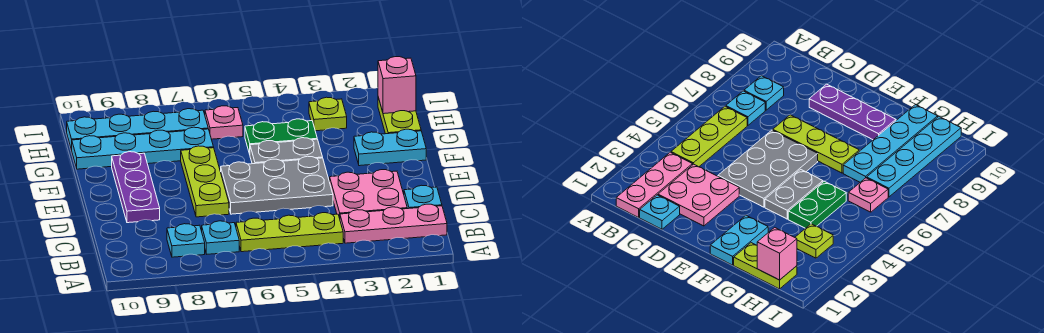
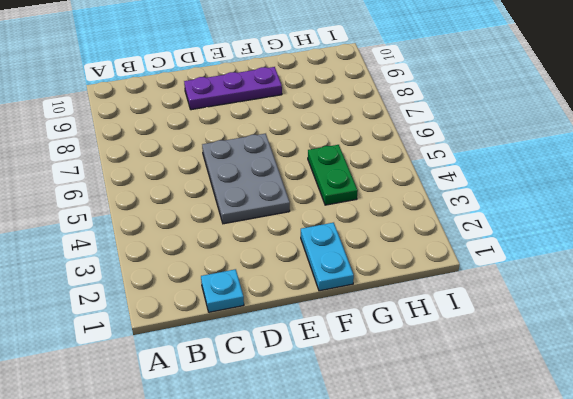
none -> pink 1x3 plate [340,204,447,243]
none -> lime 1x3 plate [236,213,343,252]
none -> cyan 1x1 plate [202,221,239,254]

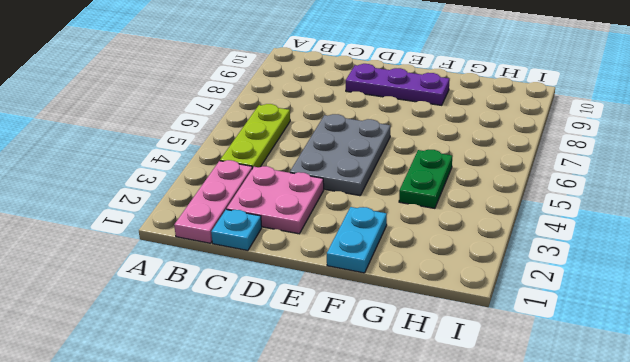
none -> cyan 1x1 plate [202,221,239,254]
none -> cyan 1x1 plate [167,224,205,257]
none -> lime 1x3 plate [181,146,229,217]

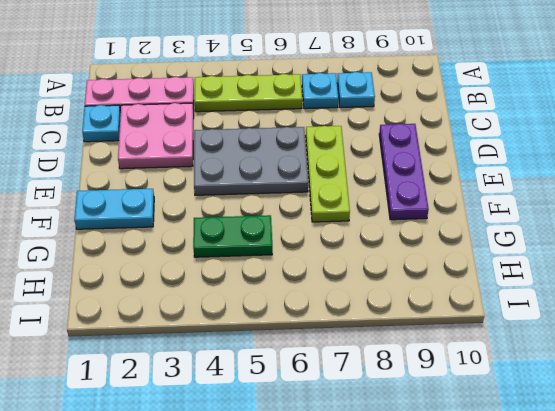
none -> grey 1x2 plate [250,138,323,164]
none -> lime 1x2 plate [378,97,421,134]
none -> cyan 1x4 plate [72,127,214,169]

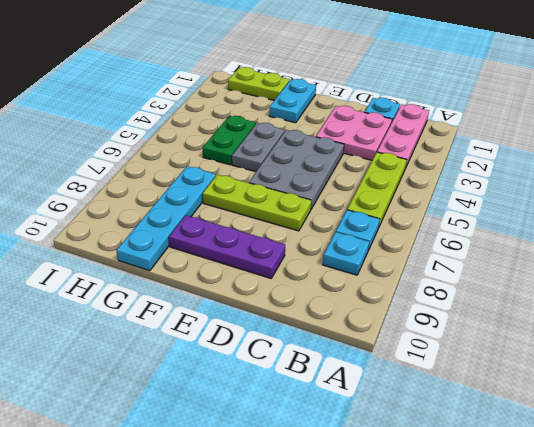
none -> lime 1x1 plate [309,97,347,131]
none -> pink 1x1 plate [205,106,243,139]
none -> cyan 1x4 plate [67,109,208,150]

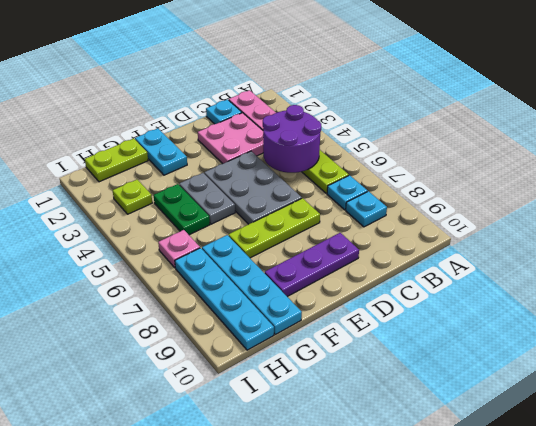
purple 2x2 round brick [263,105,321,173] -> none
none -> pink 1x1 brick [378,57,416,114]

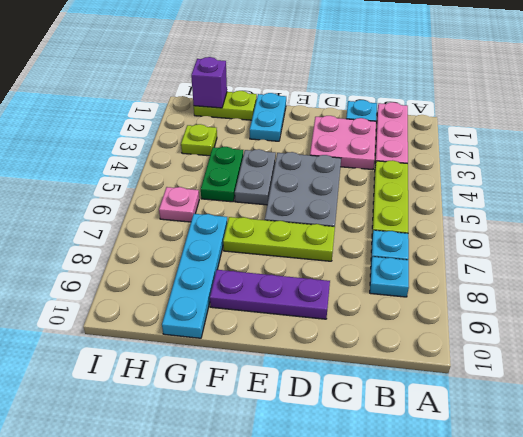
purple 1x1 brick [191,57,227,108] -> pink 1x1 brick [378,57,416,114]
none -> cyan 1x4 plate [67,109,208,150]

